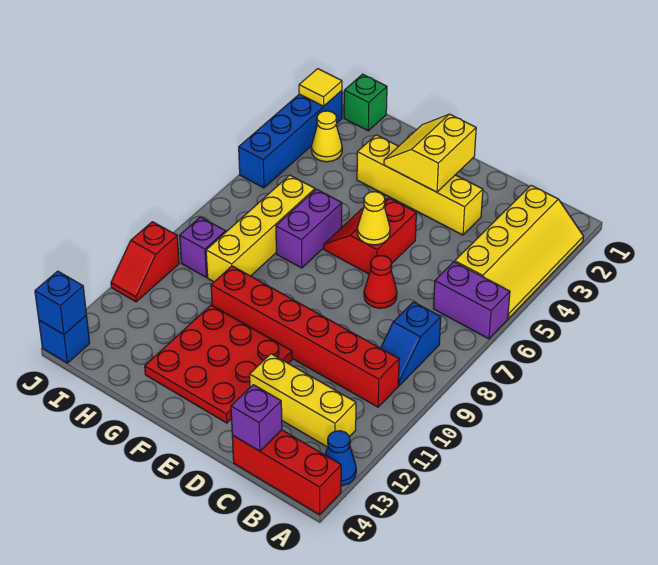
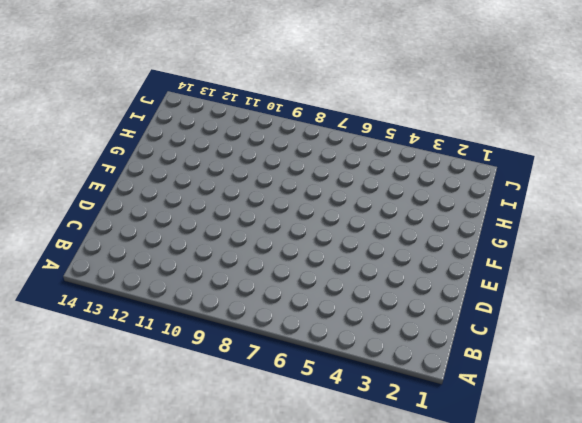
none -> yellow 2x4 slope [455,185,584,318]
none -> purple 1x2 brick [433,262,510,339]
none -> blue 1x1 cone [325,431,356,486]

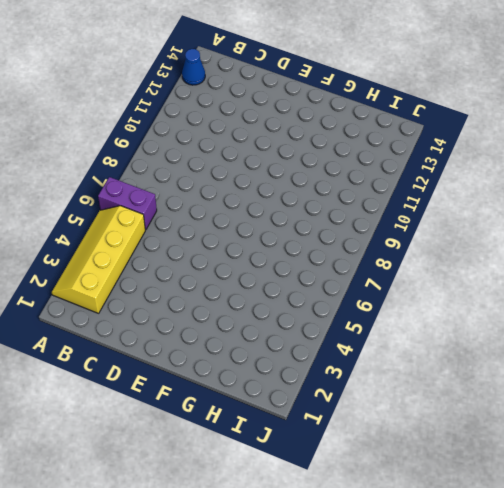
none -> red 1x3 brick [232,430,341,515]
none -> blue 1x2 slope [381,302,441,386]
none -> red 1x6 brick [211,266,399,407]

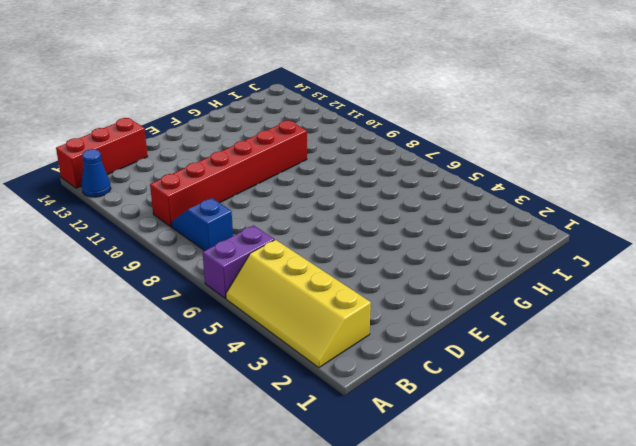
none -> yellow 1x3 brick [250,354,356,447]
none -> yellow 1x4 brick [357,135,483,235]
none -> red 1x1 cone [364,256,397,308]

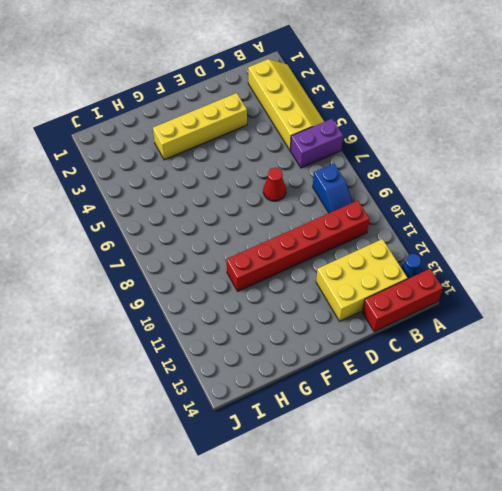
yellow 2x3 brick [316,239,407,321] -> yellow 1x3 brick [250,354,356,447]
none -> red 2x2 slope [324,199,416,274]
none -> red 3x3 plate [145,305,292,423]
none -> purple 1x2 brick [276,189,342,268]

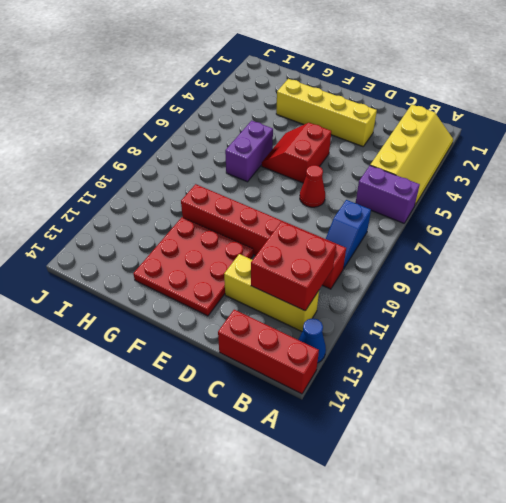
red 2x2 brick [251,221,336,311] -> none
none -> yellow 1x4 brick [206,175,315,282]
none -> green 1x1 brick [344,74,387,131]
none -> yellow 1x1 cone [311,111,342,162]

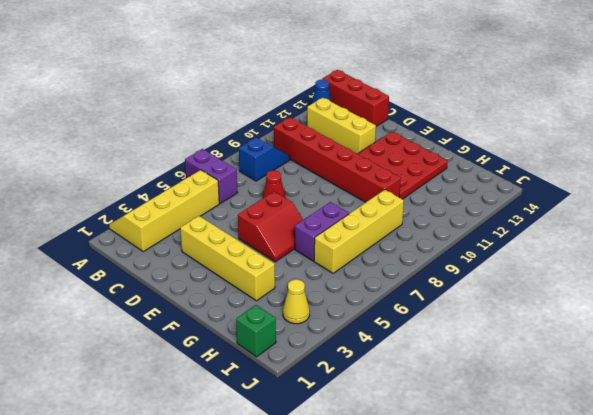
none -> purple 1x1 brick [180,217,226,277]
none -> blue 1x4 brick [239,91,342,188]
none -> red 1x2 slope [111,222,179,302]

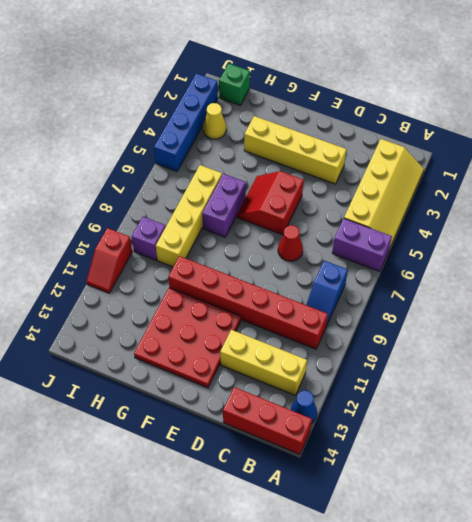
none -> blue 1x1 brick [39,316,90,363]
none -> purple 1x1 brick [231,385,282,451]
none -> yellow 2x2 slope [384,114,476,192]

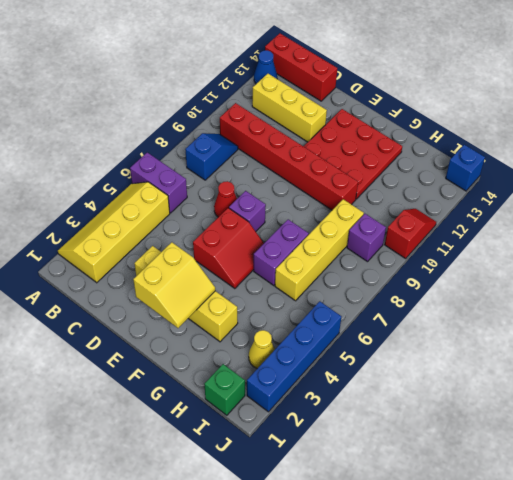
purple 1x1 brick [229,191,266,231] -> purple 1x1 brick moved to [231,385,282,451]
none -> yellow 1x1 cone [357,192,390,245]
none -> yellow 1x1 tile [299,69,342,106]
none -> blue 1x1 brick [35,271,86,335]

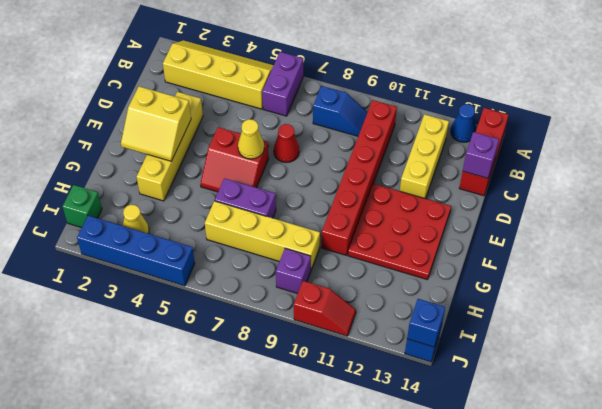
none -> yellow 1x1 tile [299,69,342,106]

